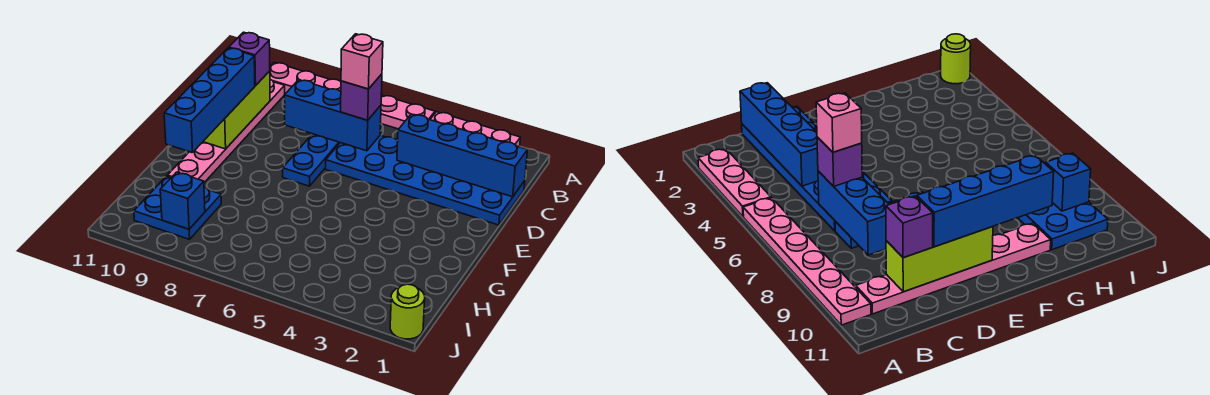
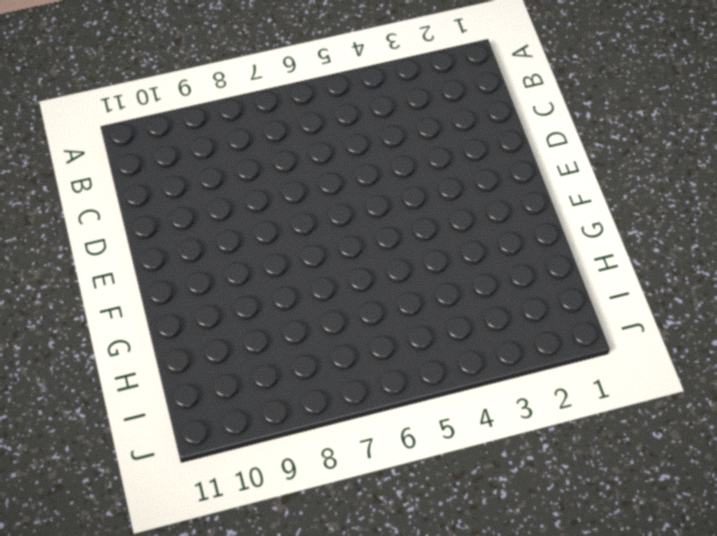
none -> pink 1x3 plate [430,112,520,147]
none -> pink 1x6 plate [270,62,435,129]
none -> pink 1x6 plate [167,79,285,183]

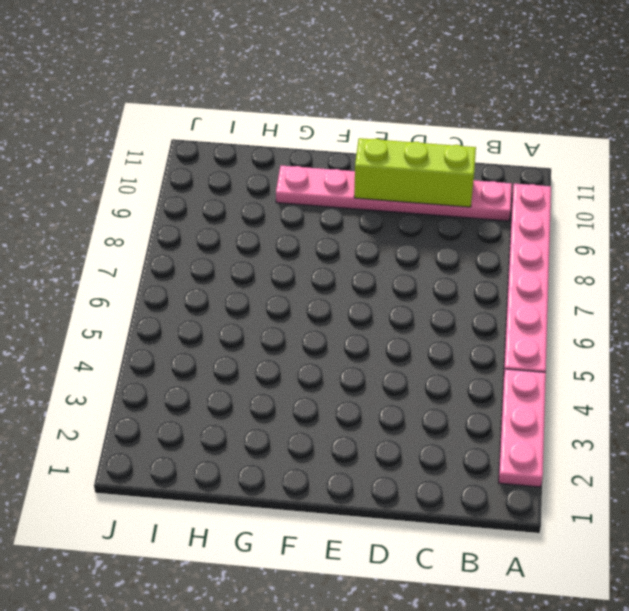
none -> blue 2x6 plate [326,135,525,225]
none -> blue 1x3 plate [283,134,340,186]
none -> blue 2x2 plate [134,176,221,239]

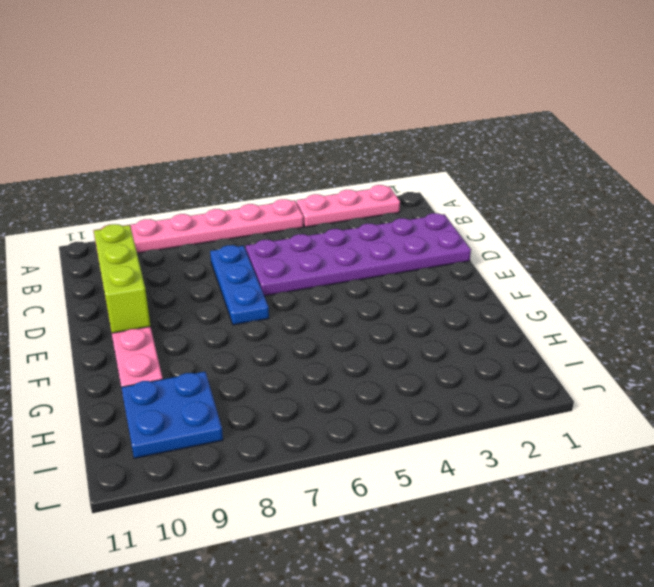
purple 2x6 plate [246,213,471,296] -> blue 2x6 plate [326,135,525,225]
none -> lime 1x1 round brick [390,284,425,339]
none -> blue 1x4 brick [397,114,527,197]
none -> blue 1x3 brick [284,80,381,151]

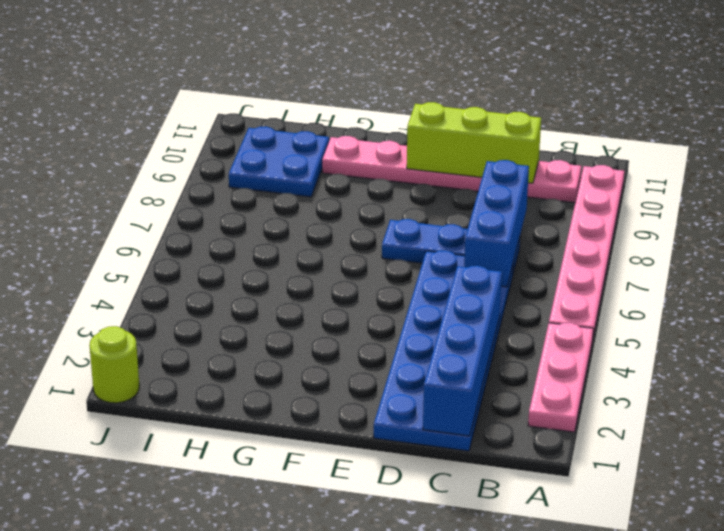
none -> blue 1x1 brick [160,172,205,229]
none -> purple 1x1 brick [341,74,382,120]
none -> purple 1x1 brick [229,32,270,86]

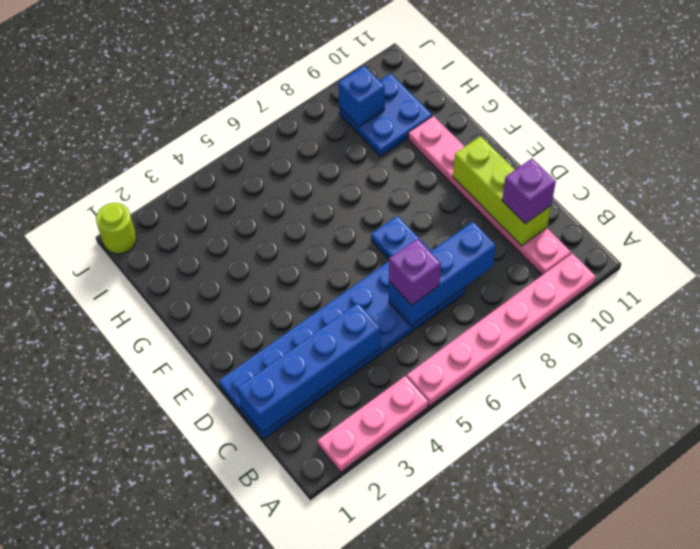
none -> blue 1x4 brick [164,48,255,153]
none -> pink 1x1 brick [341,34,383,89]

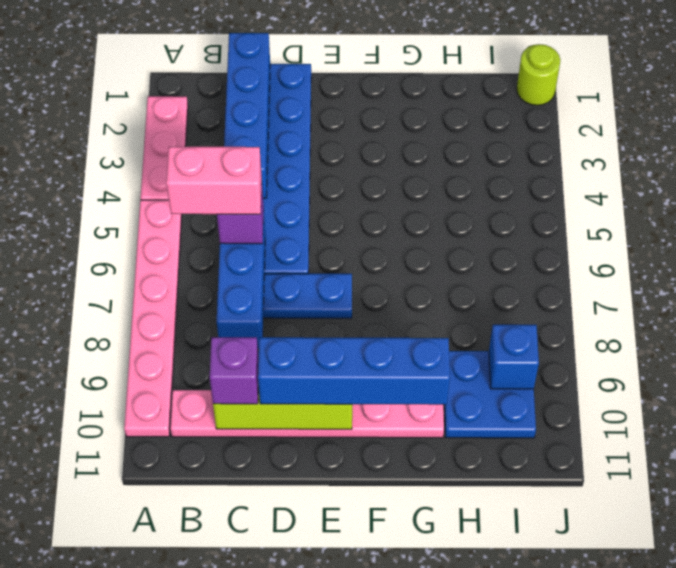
pink 1x2 brick [166,147,262,214] -> pink 1x1 brick [341,34,383,89]

